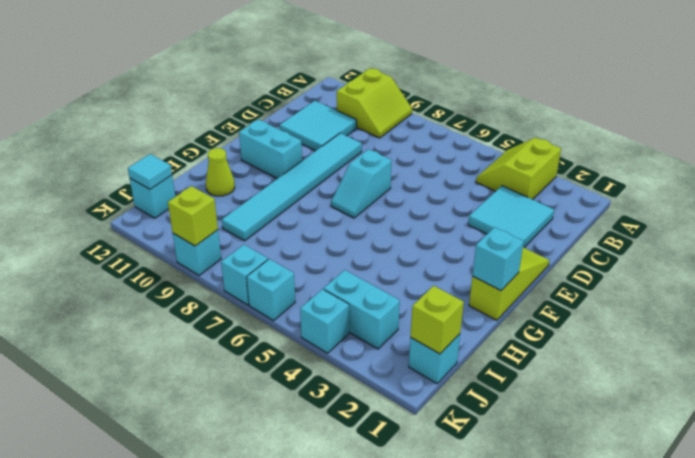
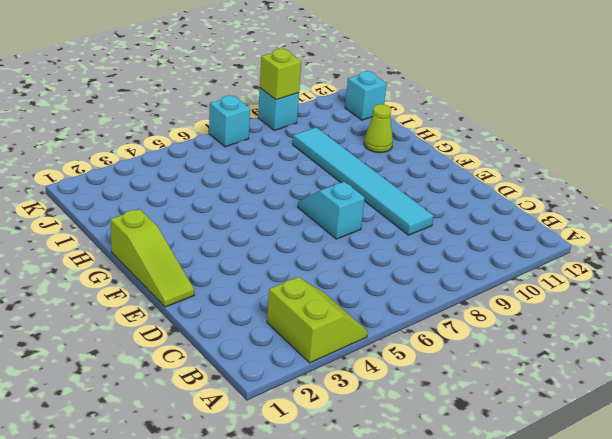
none -> lime 2x2 slope [337,68,412,138]
none -> cyan 2x2 tile [468,186,554,247]
none -> cyan 2x2 tile [279,101,357,151]

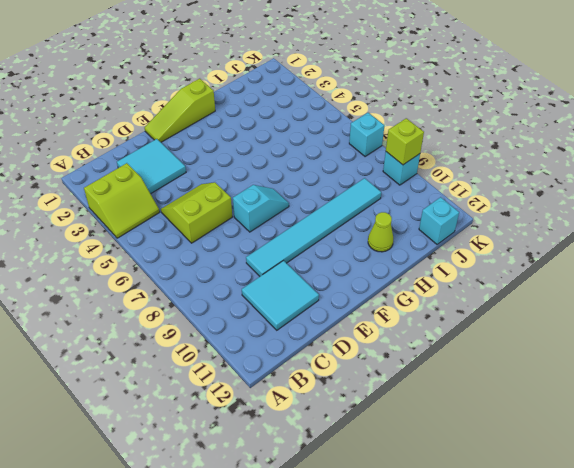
lime 2x2 slope [161,182,232,243] -> lime 2x2 slope moved to [337,68,412,138]
none -> cyan 1x2 brick [239,120,302,179]
none -> cyan 1x1 brick [409,334,460,383]
none -> cyan 1x2 brick [323,270,400,349]

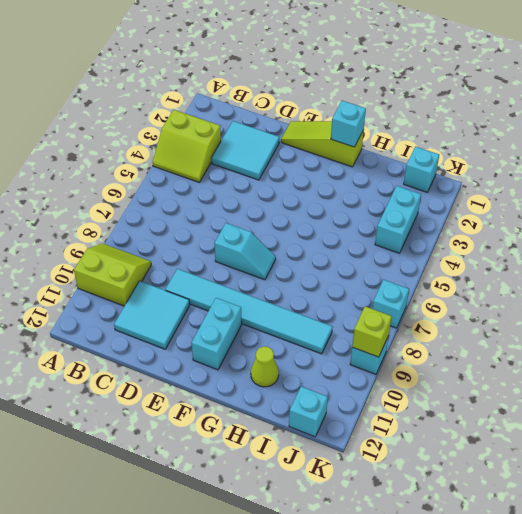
none -> cyan 1x1 brick [300,289,349,353]
none -> cyan 1x1 brick [247,259,295,321]
none -> lime 1x1 brick [411,286,464,354]

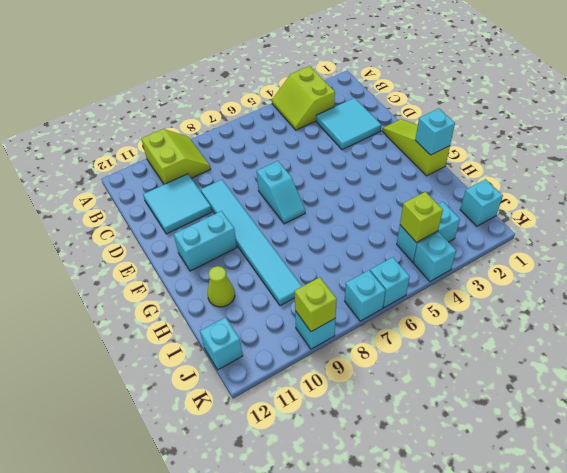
lime 1x1 brick [400,192,443,243] -> lime 1x1 brick moved to [411,286,464,354]
none -> cyan 1x1 tile [128,154,172,189]

